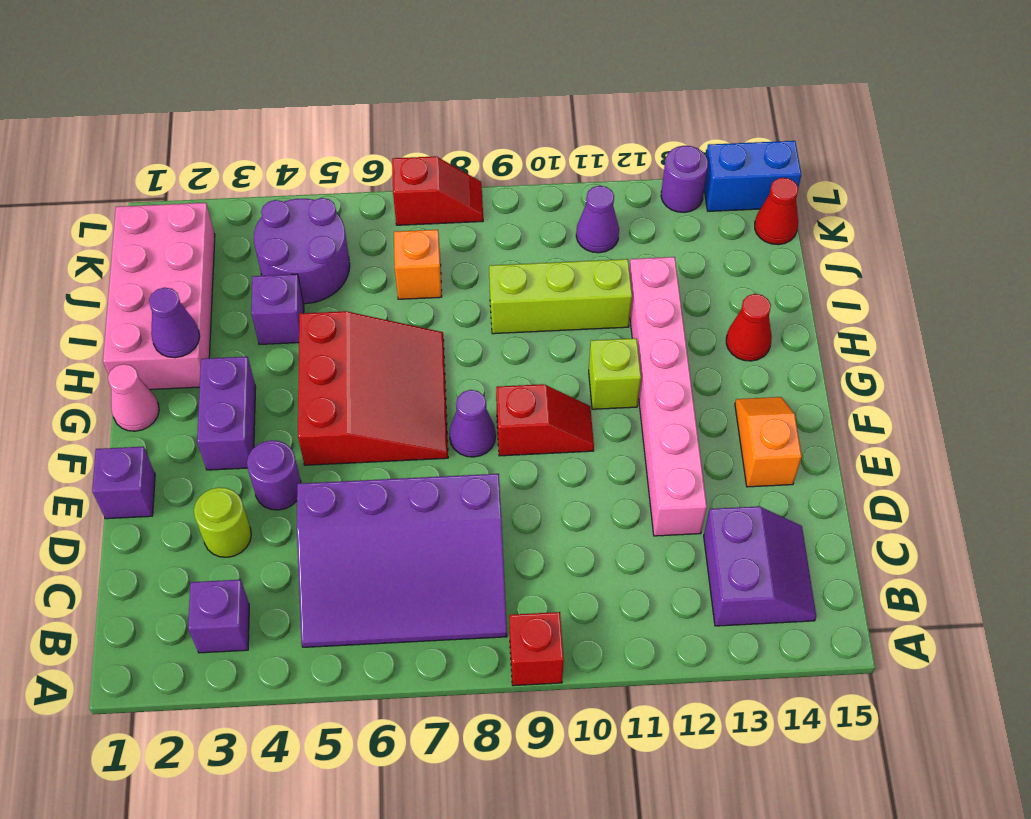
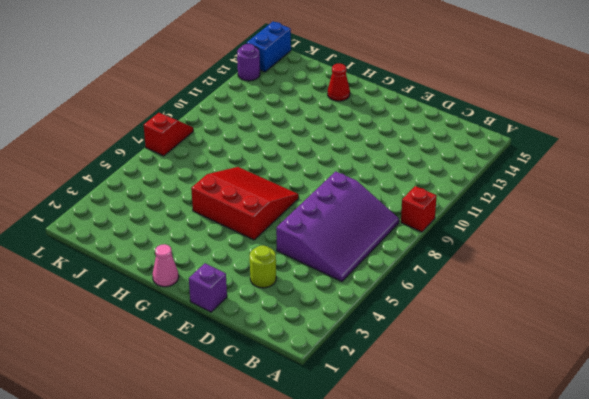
none -> purple 1x1 brick [188,580,249,653]
none -> purple 2x2 slope [704,506,816,626]
none -> pink 1x6 brick [629,257,707,536]

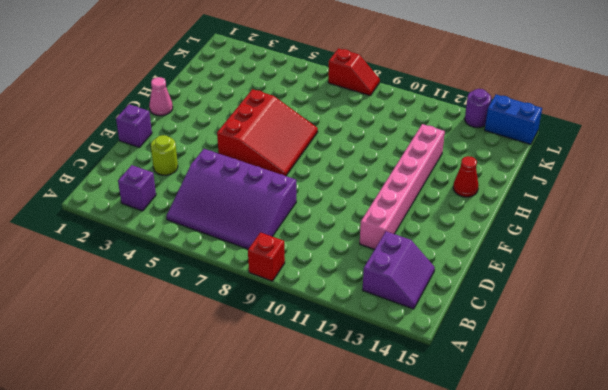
none -> purple 1x1 round brick [247,440,301,510]
none -> orange 1x2 slope [735,397,802,487]
none -> purple 1x2 brick [197,357,256,470]

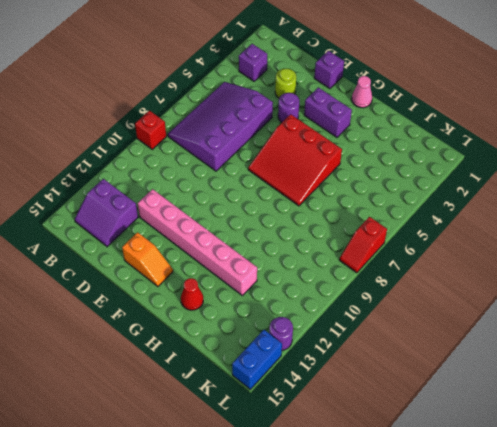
none -> purple 1x1 cone [449,390,496,457]
none -> red 1x2 slope [496,384,594,456]
none -> lime 1x1 brick [589,338,641,409]

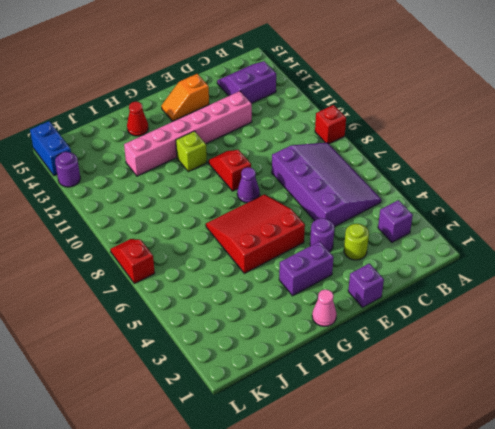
none -> pink 2x4 brick [103,203,215,390]
none -> purple 1x1 brick [251,274,304,345]
none -> lime 1x3 brick [489,259,632,334]

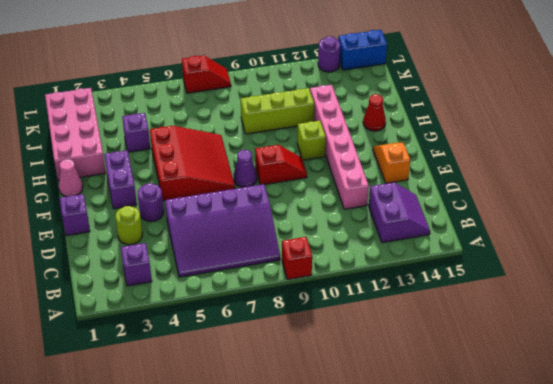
none -> purple 2x2 round brick [254,198,350,304]
none -> orange 1x1 brick [394,230,442,299]
none -> purple 1x1 cone [576,186,619,253]

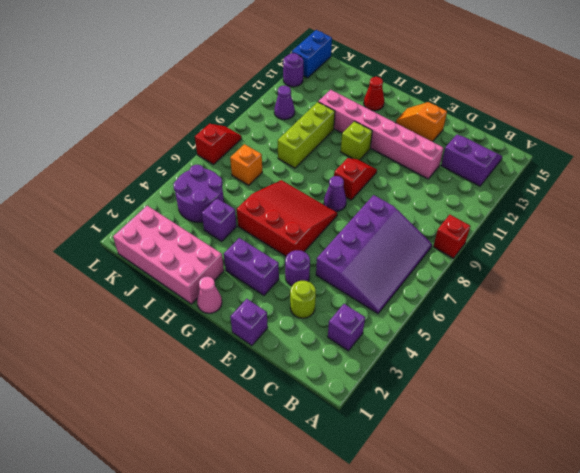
none -> red 1x1 cone [755,178,798,245]
none -> purple 1x1 cone [149,288,200,358]

